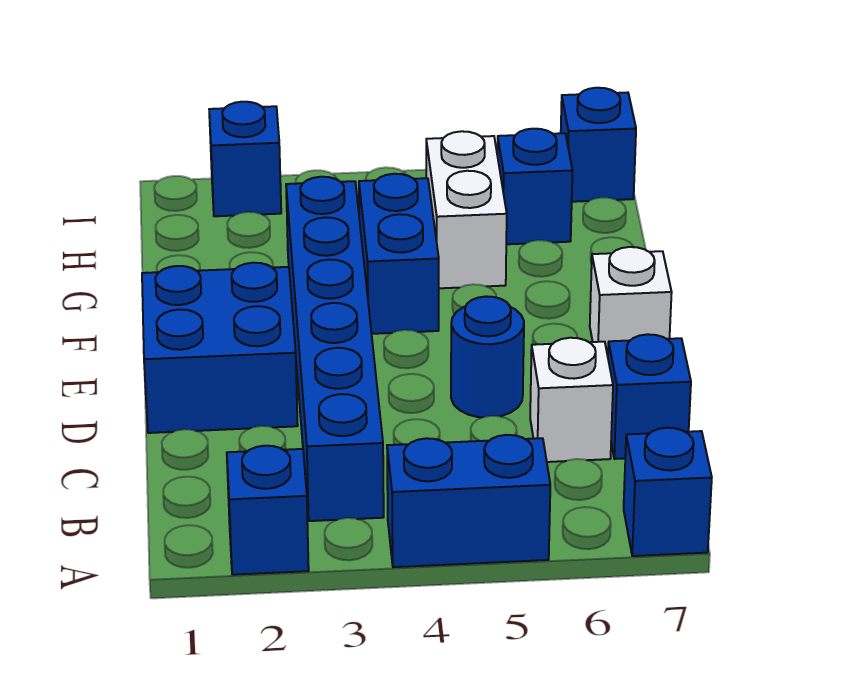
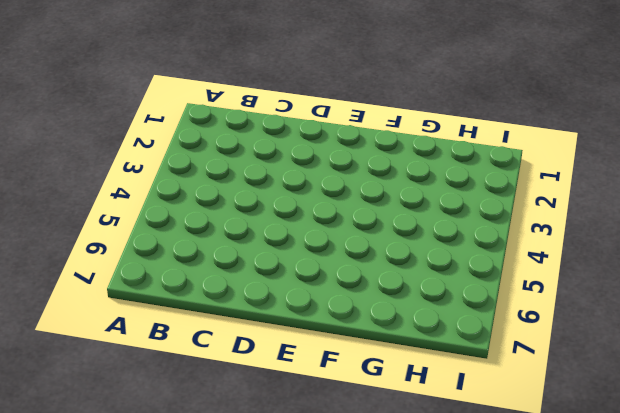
none -> blue 1x1 brick [227,446,309,575]
none -> blue 1x2 brick [387,435,550,567]
none -> blue 1x1 brick [624,428,712,556]

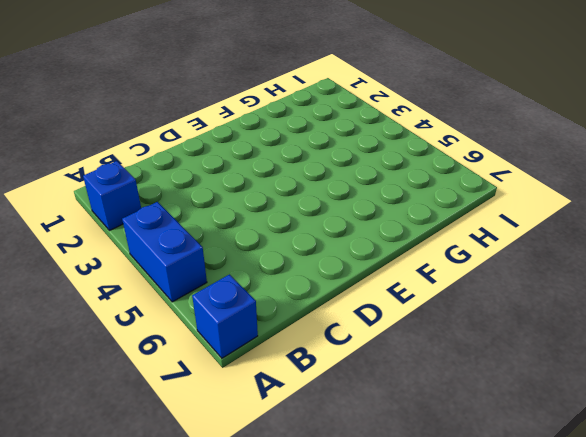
none -> blue 1x6 brick [286,177,384,521]
none -> white 1x1 brick [530,338,613,462]
none -> blue 1x1 brick [608,334,691,459]

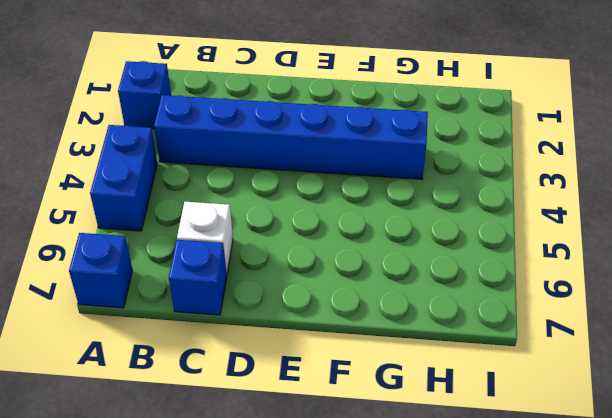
none -> blue 2x2 brick [142,263,298,433]
none -> blue 1x1 round brick [451,296,524,417]
none -> white 1x1 brick [590,247,672,356]

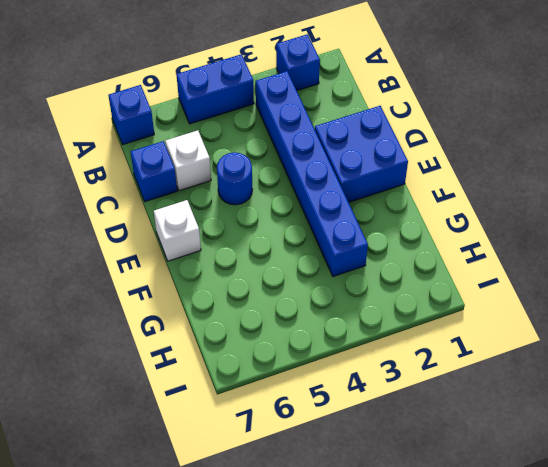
none -> blue 1x2 brick [359,174,439,334]
none -> white 1x2 brick [426,131,507,288]
none -> blue 1x1 brick [497,129,573,244]

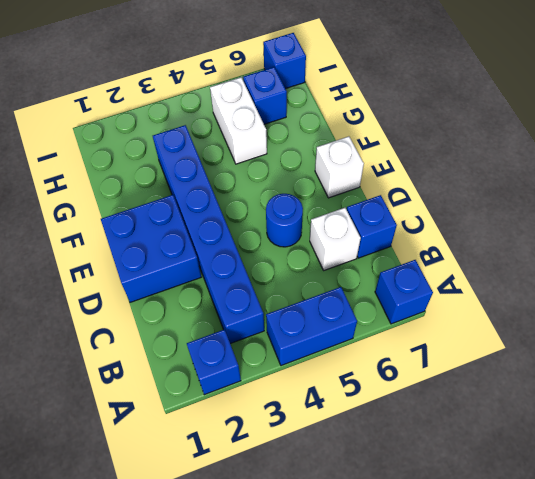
none -> blue 1x2 brick [359,174,439,334]
none -> blue 1x1 brick [209,102,281,216]

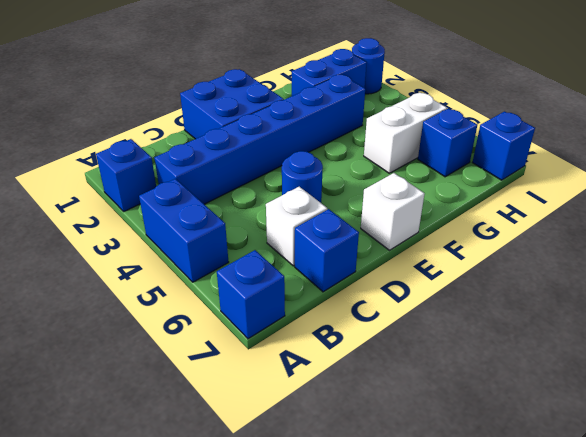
blue 1x2 brick [292,49,367,96] -> blue 1x2 brick moved to [359,174,439,334]
blue 1x1 round brick [352,38,385,94] -> blue 1x1 brick [209,102,281,216]

